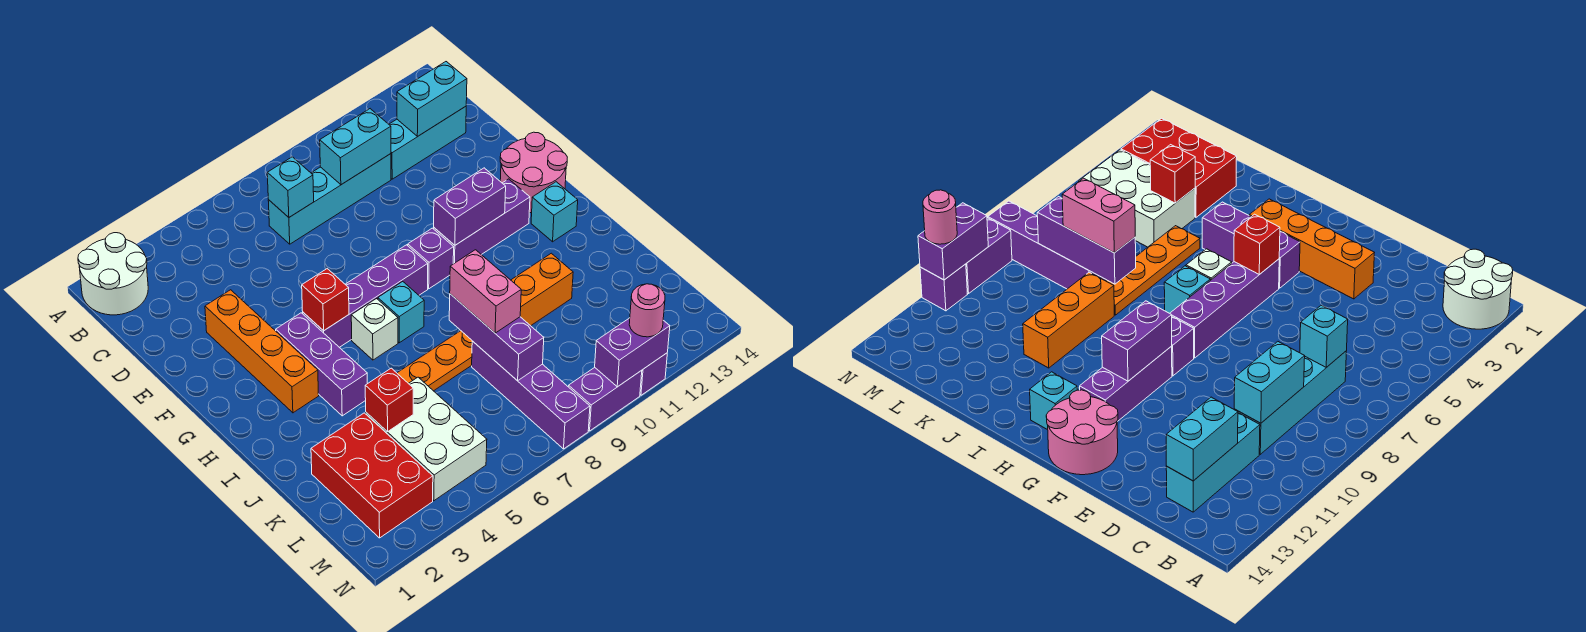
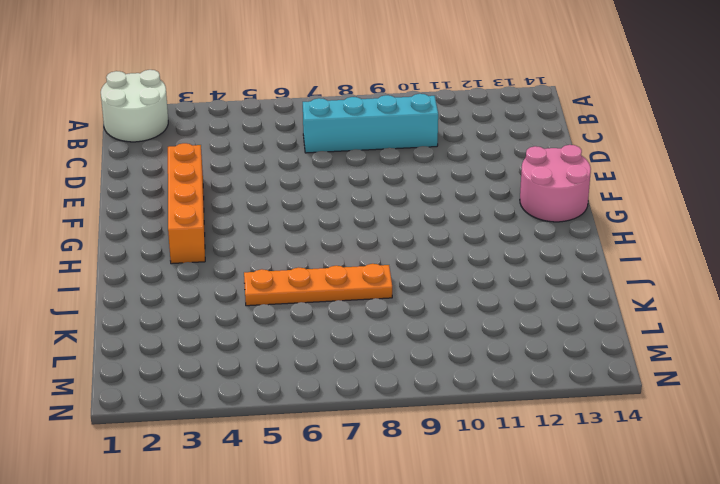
none -> cyan 1x3 brick [389,106,466,179]
none -> purple 1x3 brick [276,313,368,416]
none -> purple 1x4 brick [303,245,428,347]

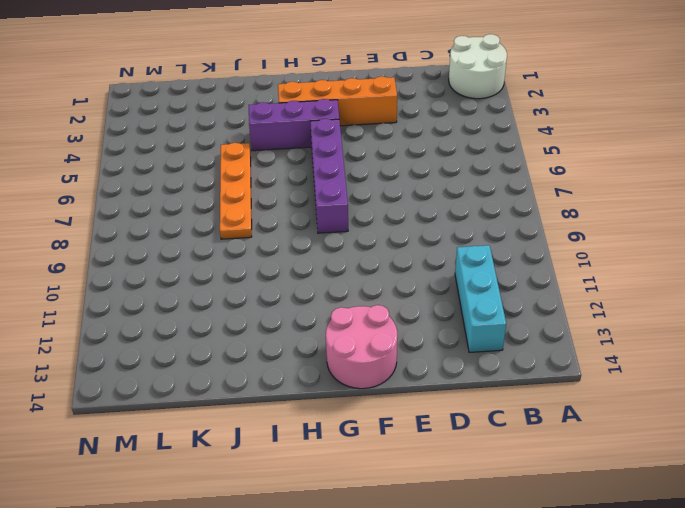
none -> cyan 1x4 brick [268,154,391,244]
none -> purple 1x1 brick [408,228,454,289]
none -> purple 1x3 brick [434,179,530,264]

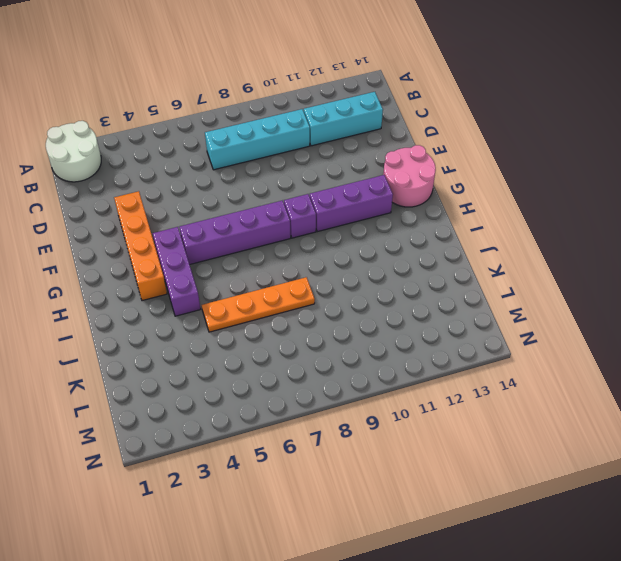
none -> white 1x1 brick [351,299,398,360]
none -> cyan 1x1 brick [378,282,424,343]
none -> cyan 1x1 brick [531,182,578,242]

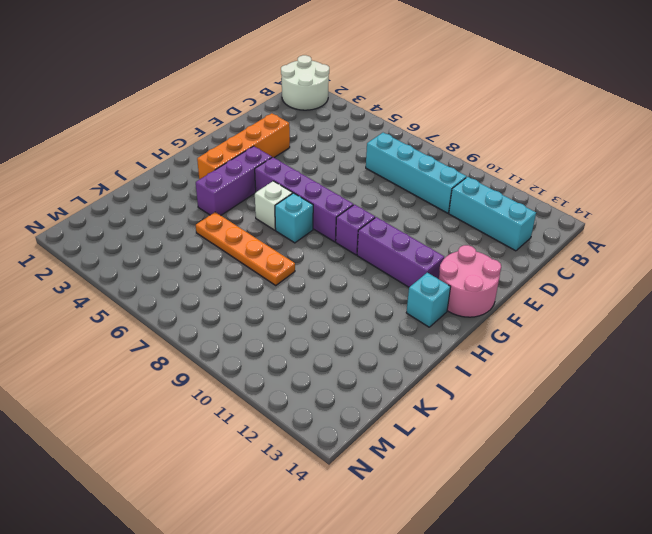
none -> orange 1x3 brick [511,253,573,326]
none -> red 2x3 brick [311,413,433,538]
none -> white 2x3 brick [366,377,487,501]

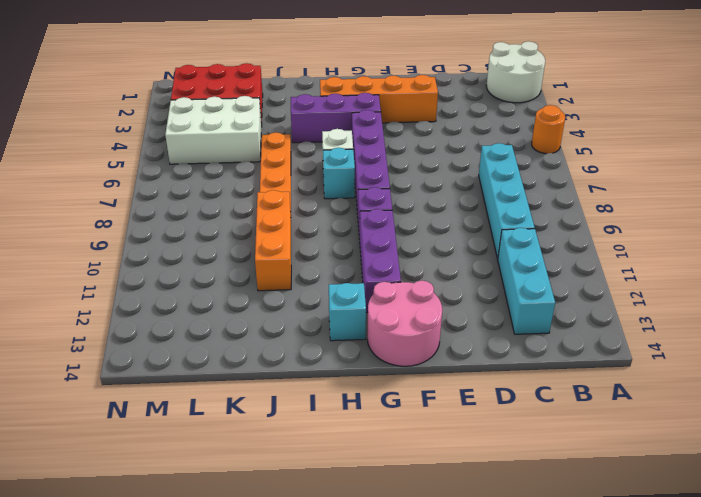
orange 1x1 round brick [532,105,565,154] -> none
none -> purple 1x4 brick [472,341,590,449]
none -> purple 1x2 brick [568,368,642,431]
none -> purple 1x1 brick [640,353,667,395]

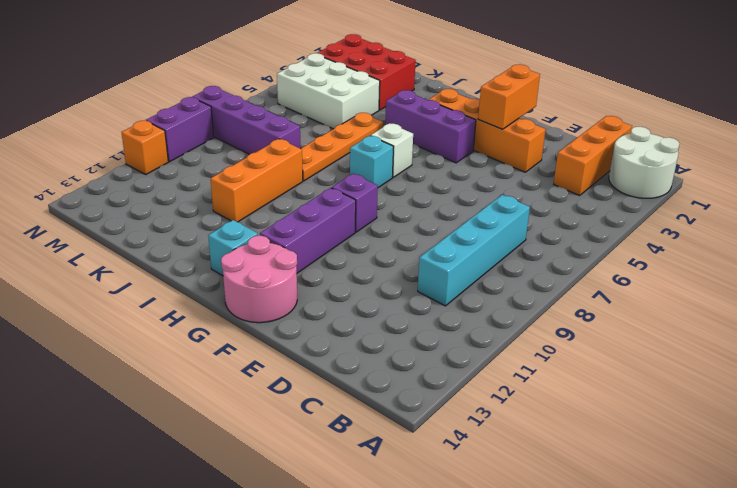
orange 1x3 brick [554,116,632,195] -> none
orange 1x2 brick [478,64,540,129] -> none
orange 1x1 brick [121,121,168,174] -> purple 1x1 brick [640,353,667,395]
none -> cyan 1x3 brick [389,106,466,179]
none -> purple 1x4 brick [303,245,428,347]
none -> cyan 1x1 brick [267,157,314,217]

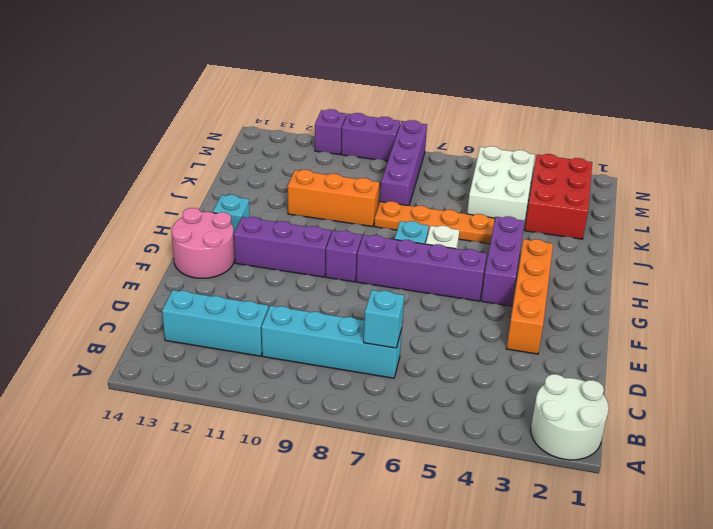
none -> cyan 1x2 brick [320,109,391,185]
none -> cyan 1x2 brick [397,62,467,136]
none -> red 1x1 brick [302,269,349,331]

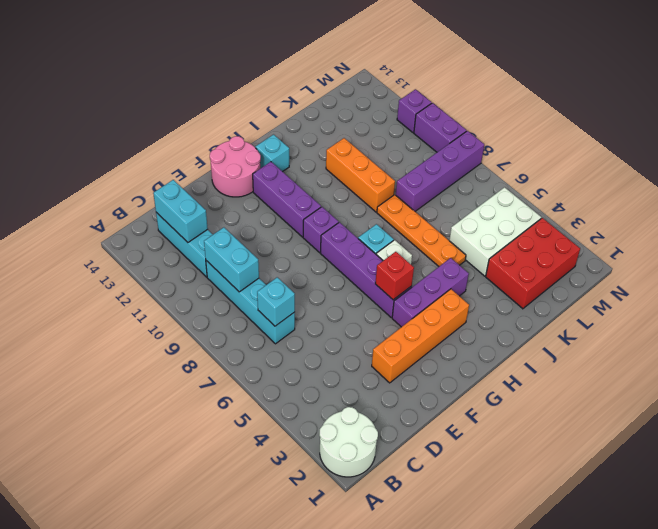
none -> purple 1x2 brick [434,168,506,245]
none -> purple 1x3 brick [449,294,544,381]
none -> red 1x1 brick [365,368,413,432]

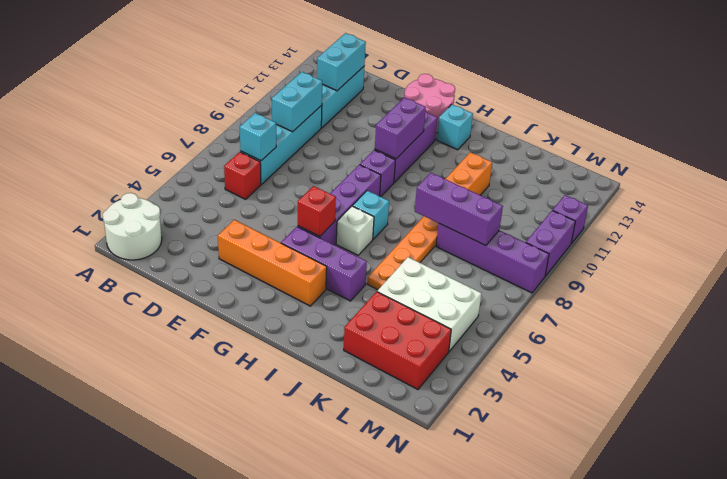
red 1x1 brick [224,152,261,199] -> red 1x1 brick moved to [365,368,413,432]
none -> purple 1x2 brick [595,318,670,387]
none -> pink 1x2 brick [450,250,521,333]
none -> pink 1x1 round brick [629,284,665,337]

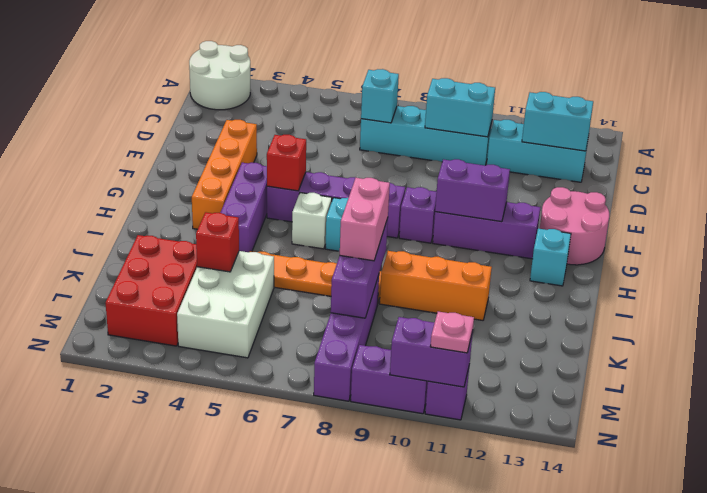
pink 1x1 plate [430,312,474,353] -> pink 1x1 round brick [629,284,665,337]

